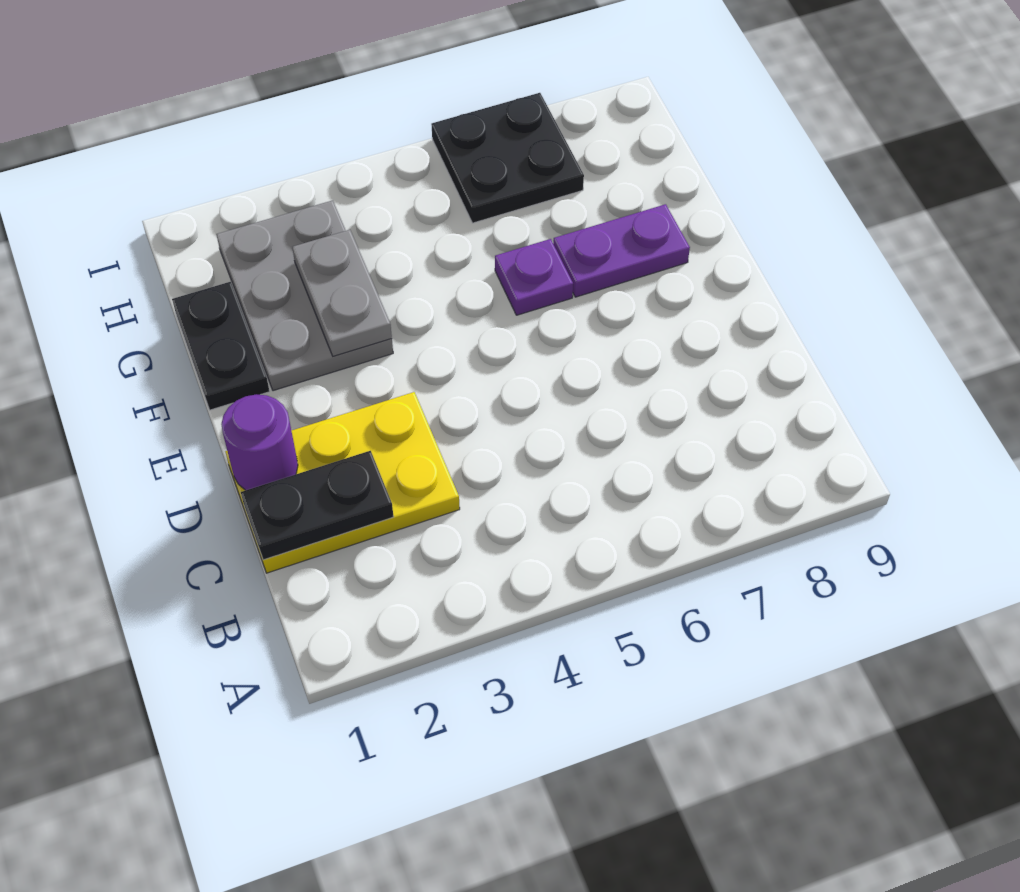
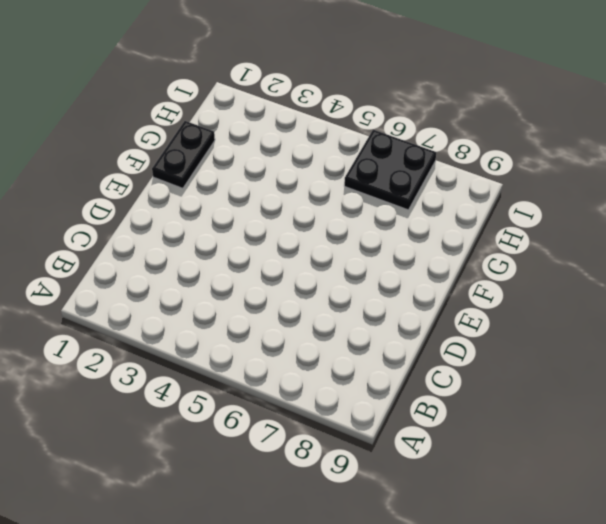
none -> yellow 2x3 plate [225,392,460,573]
none -> grey 2x3 plate [216,200,393,391]

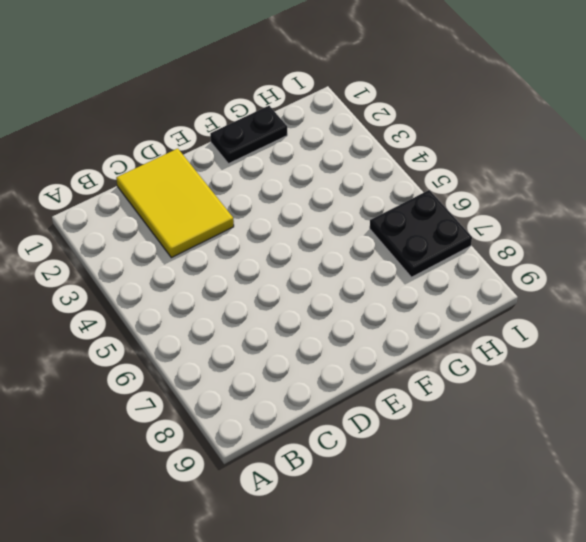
yellow 2x3 tile [116,149,234,258] -> yellow 2x3 plate [225,392,460,573]
none -> grey 2x3 plate [216,200,393,391]
none -> purple 1x1 plate [495,239,573,315]

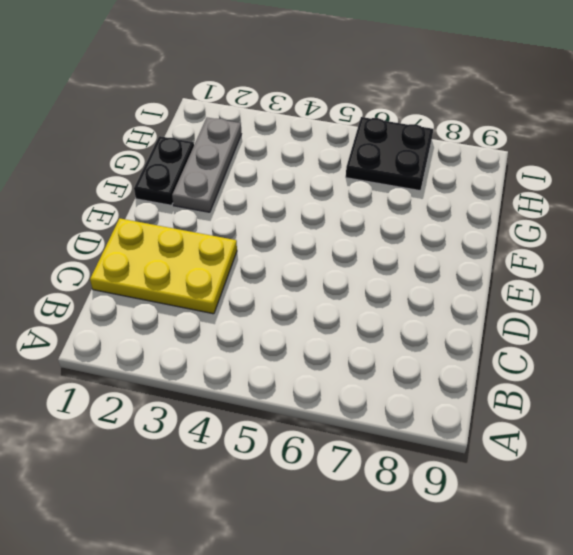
grey 1x3 plate [172,118,241,212] -> grey 2x3 plate [216,200,393,391]
none -> purple 1x1 plate [495,239,573,315]
none -> purple 1x2 plate [553,204,690,297]

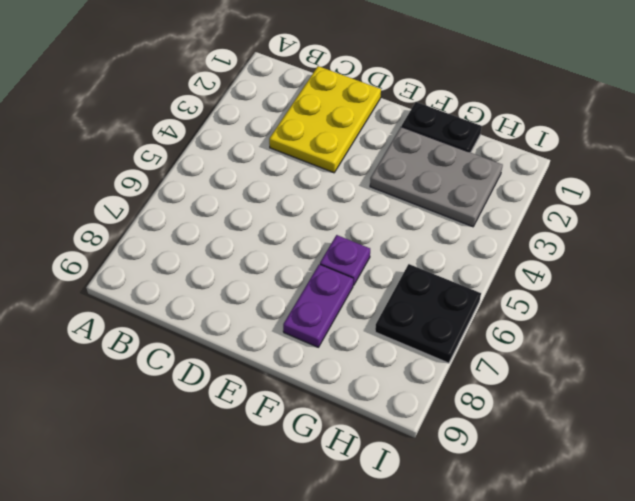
none -> black 1x2 plate [241,451,394,560]
none -> purple 1x1 round brick [221,394,298,490]

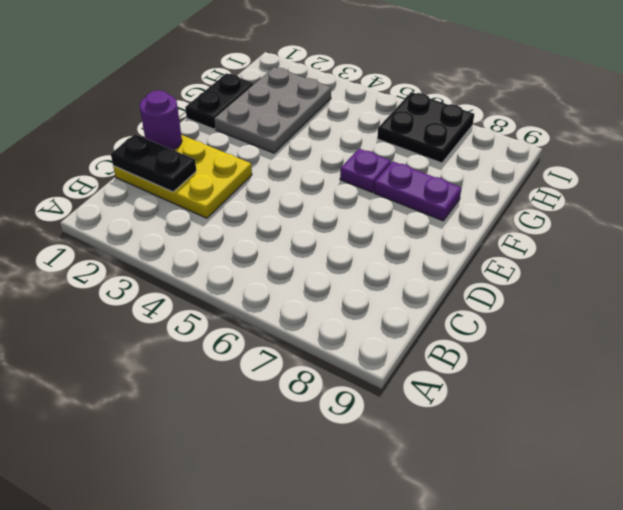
none -> grey 1x2 plate [292,230,392,356]

